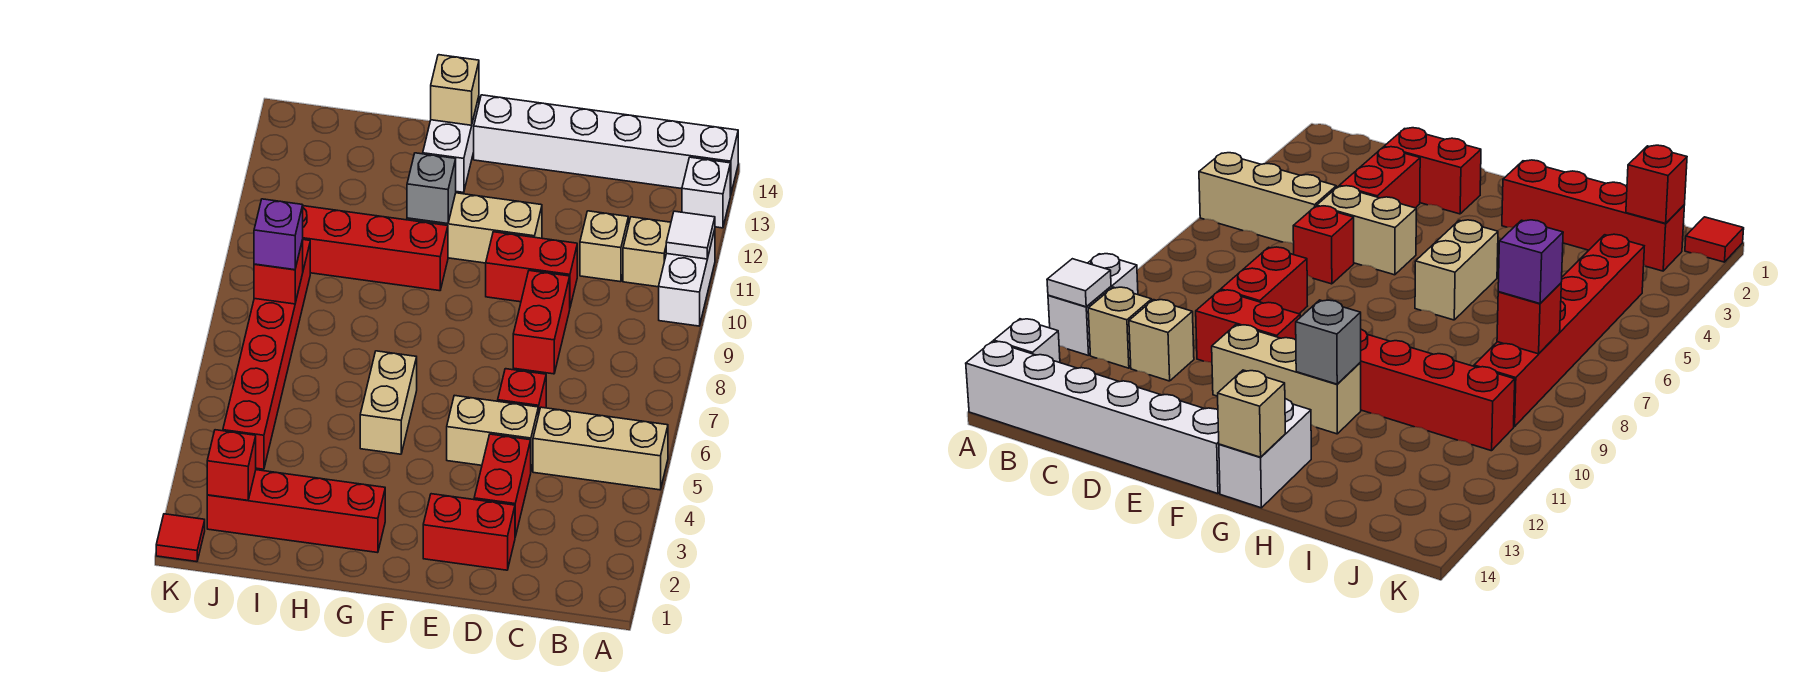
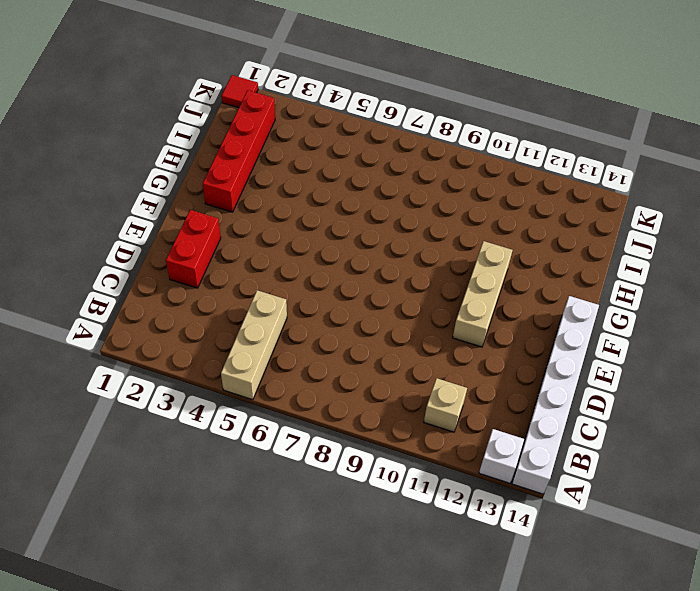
none -> white 1x2 brick [659,230,715,326]
none -> tan 1x1 brick [580,211,628,282]
none -> red 1x2 brick [474,434,531,537]

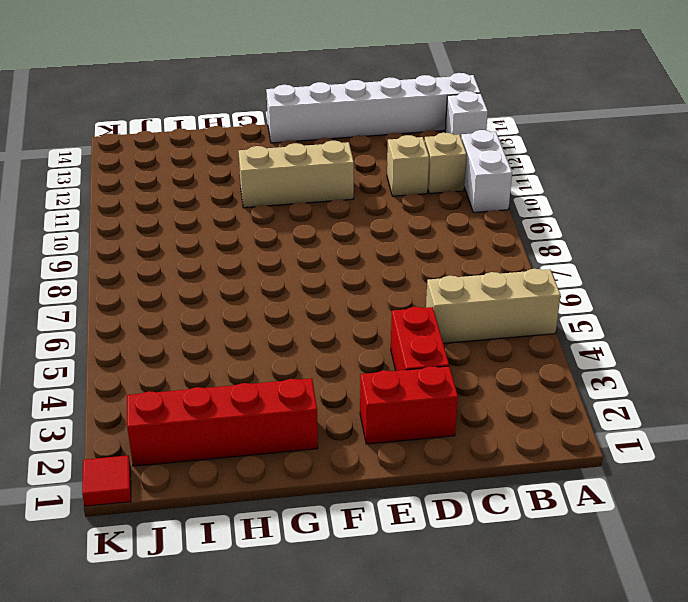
none -> tan 1x2 brick [447,395,538,470]
none -> red 1x1 brick [498,369,546,415]
none -> red 1x2 brick [513,271,570,374]

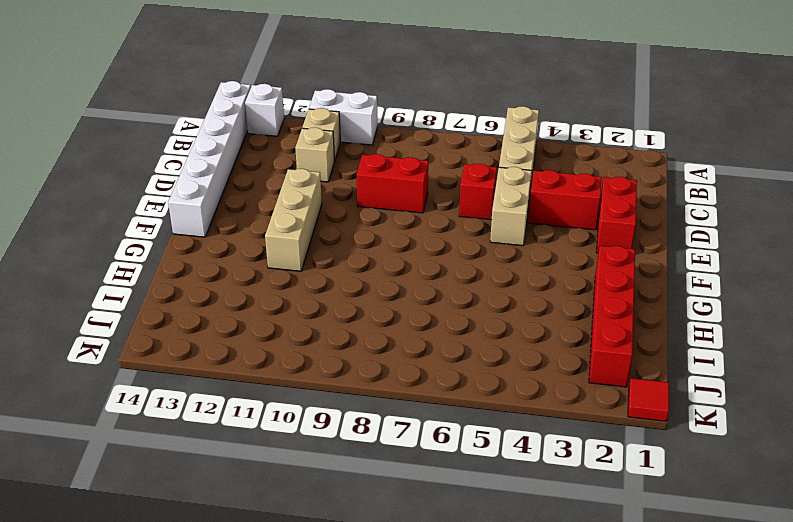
none -> red 1x2 brick [486,232,577,307]
none -> tan 1x2 brick [360,351,417,454]
none -> red 1x4 brick [303,206,448,291]

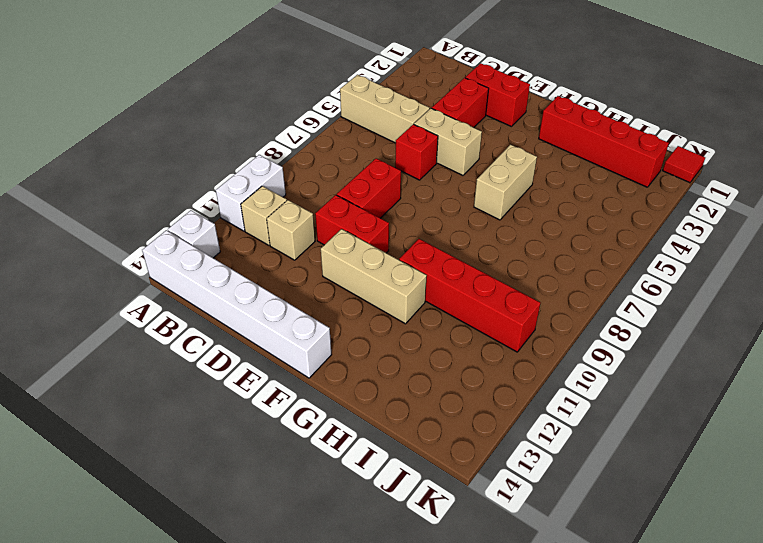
none -> white 1x2 brick [423,97,479,192]
none -> red 1x6 brick [223,240,310,469]
none -> white 1x1 tile [666,211,715,259]

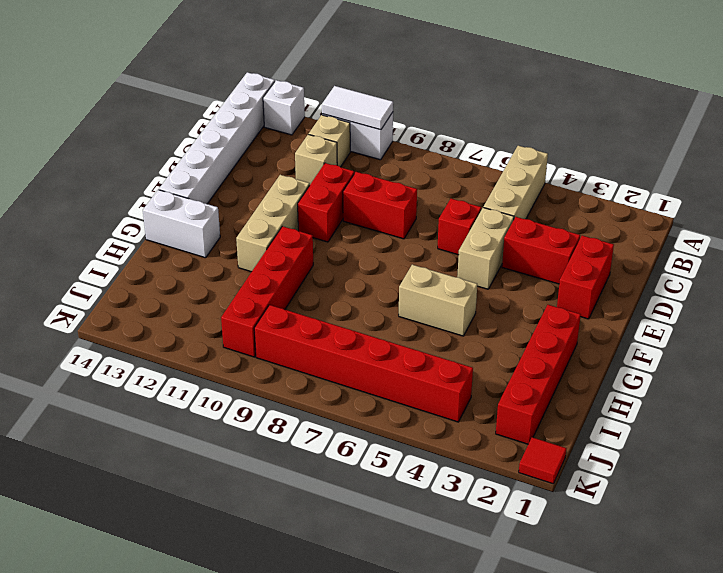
white 1x2 tile [322,86,393,130] -> white 1x1 tile [666,211,715,259]
none -> grey 1x1 brick [407,153,456,224]
none -> tan 1x1 brick [431,55,479,125]
none -> red 1x1 brick [207,430,256,500]

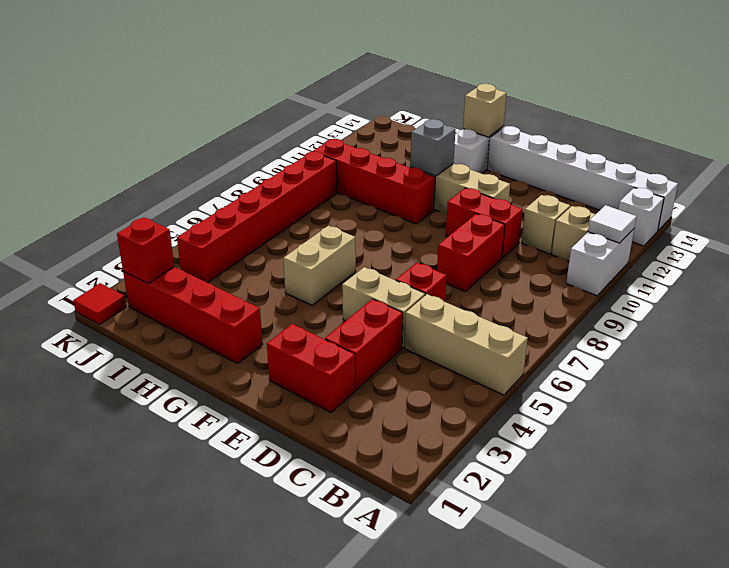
none -> red 1x1 brick [254,240,303,304]
none -> purple 1x1 brick [254,199,303,270]

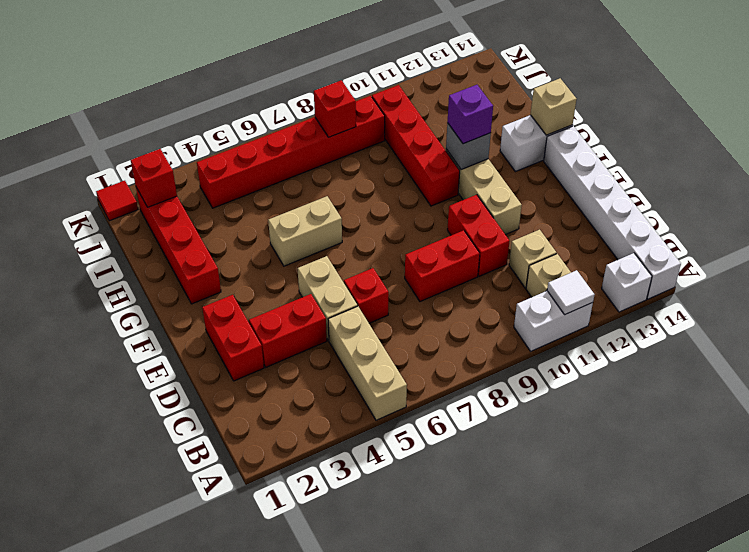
purple 1x1 brick [447,85,493,144] -> purple 1x1 brick moved to [254,199,303,270]

